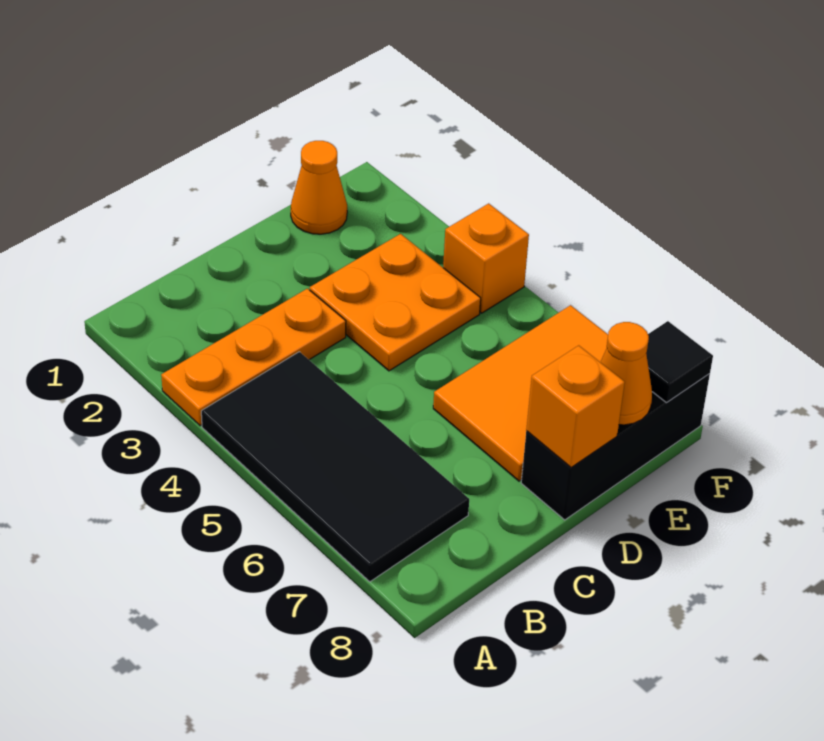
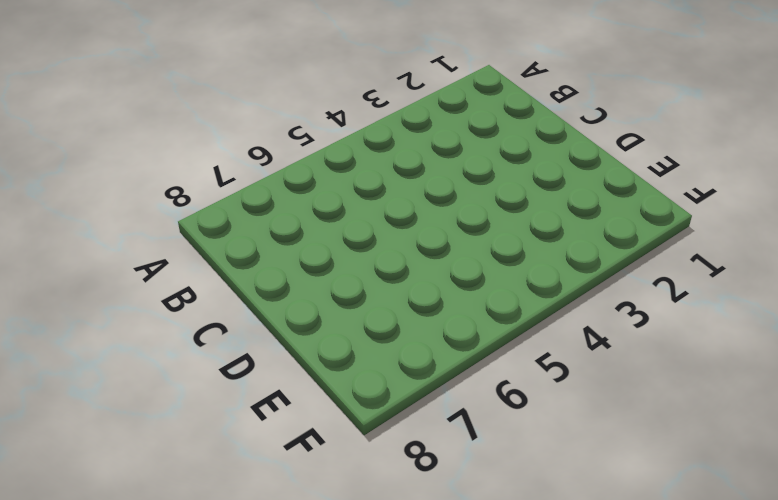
none -> orange 1x3 plate [161,289,346,426]
none -> black 2x4 tile [201,352,469,582]

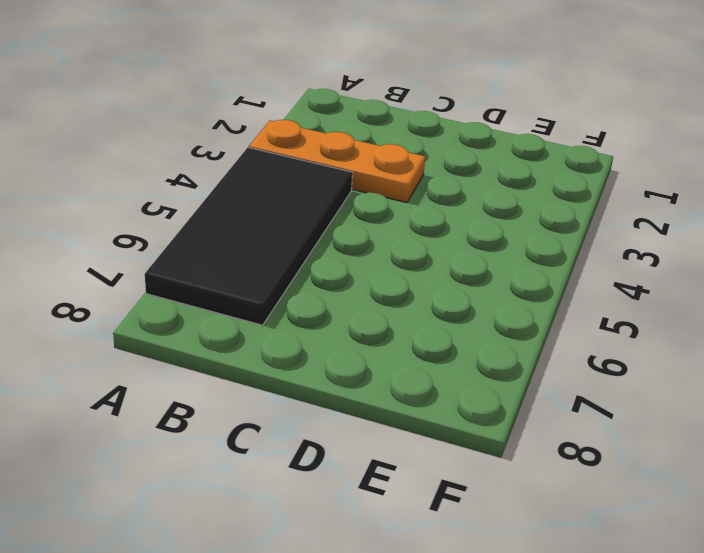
none -> orange 2x2 plate [310,234,481,371]
none -> orange 2x3 tile [433,305,608,481]

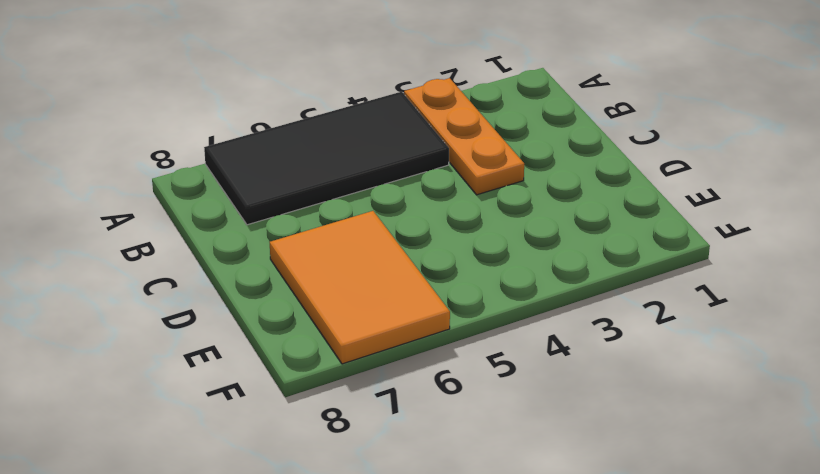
none -> orange 2x2 plate [310,234,481,371]
none -> black 1x3 brick [521,374,710,520]

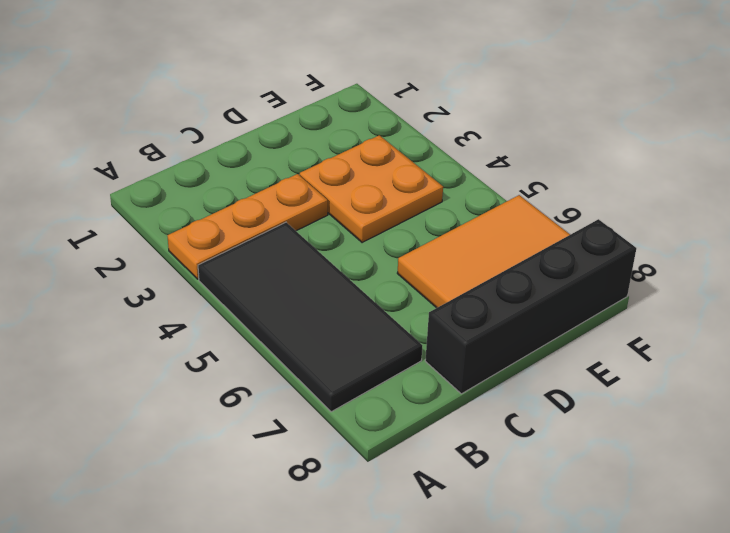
black 1x4 brick [425,219,636,394] -> black 1x3 brick [521,374,710,520]
none -> orange 1x1 cone [291,141,347,234]
none -> orange 1x1 brick [443,203,529,313]

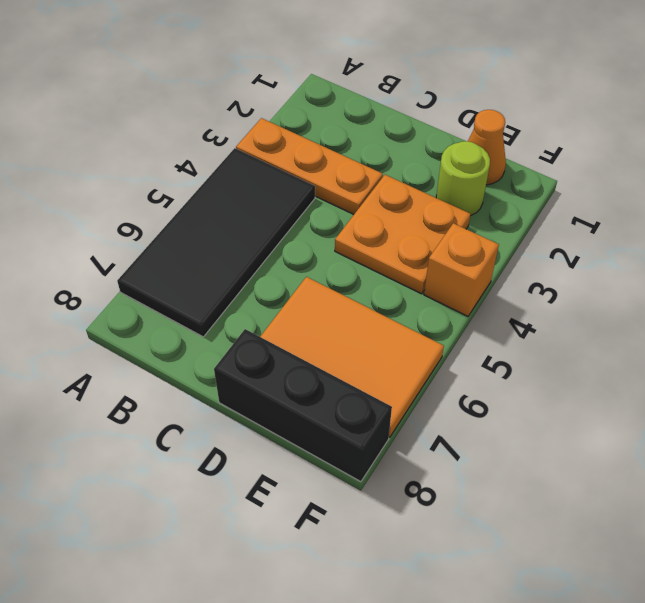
lime 1x1 round brick [436,141,490,216] -> none
none -> orange 1x1 brick [526,345,625,467]
none -> orange 1x1 cone [600,322,652,425]

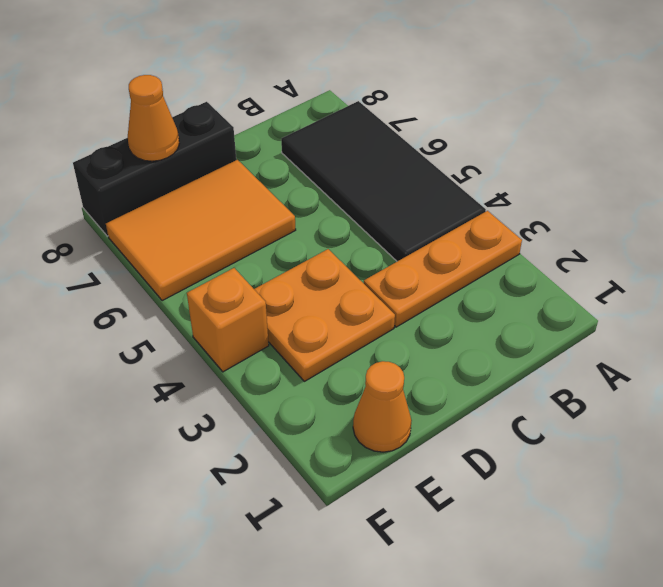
none -> orange 1x1 brick [526,345,625,467]
none -> black 1x1 tile [646,321,713,403]

